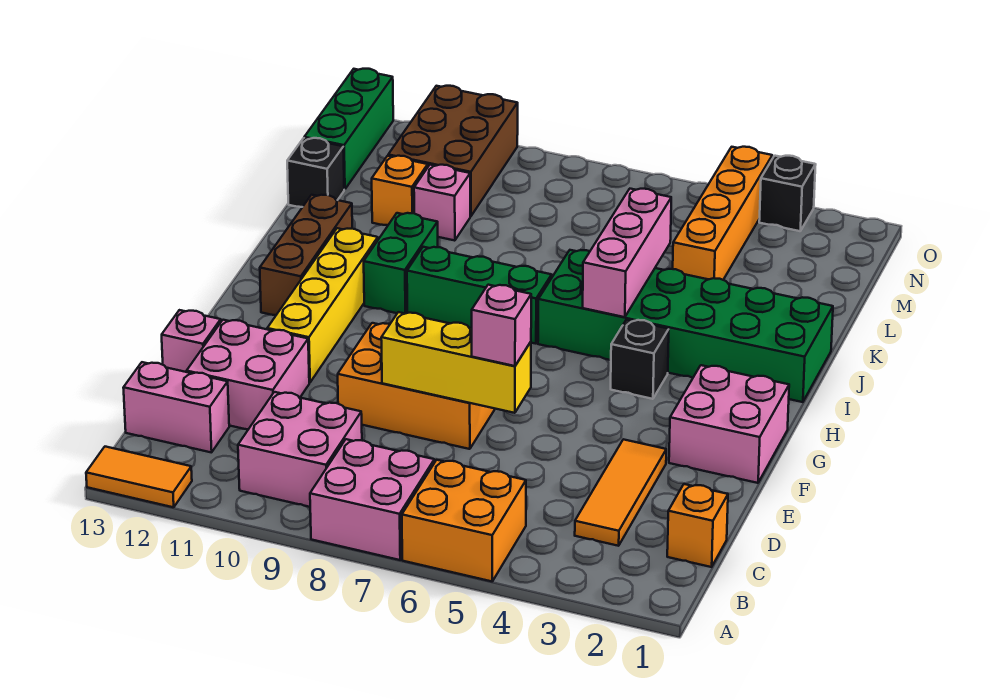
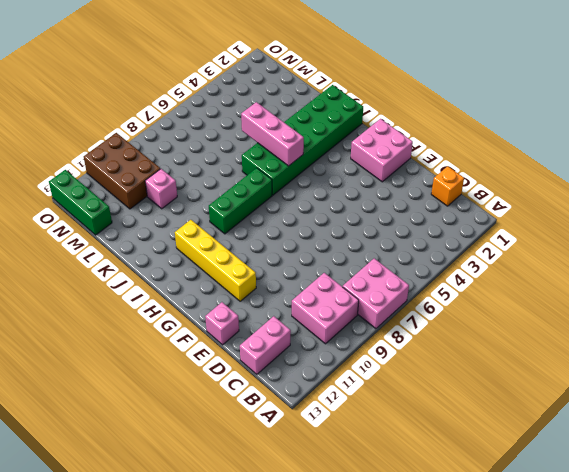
none -> orange 2x2 brick [402,460,526,581]
none -> orange 1x2 tile [86,447,192,507]
none -> orange 1x3 tile [575,439,666,546]

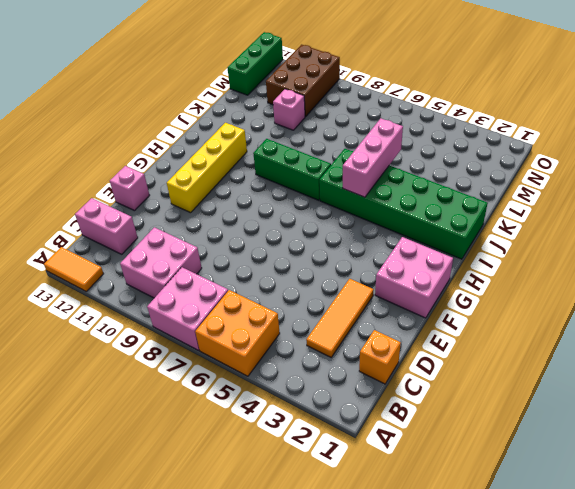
none -> pink 2x2 brick [187,320,309,429]
none -> orange 2x3 brick [338,323,495,449]
none -> black 1x1 brick [611,320,669,399]

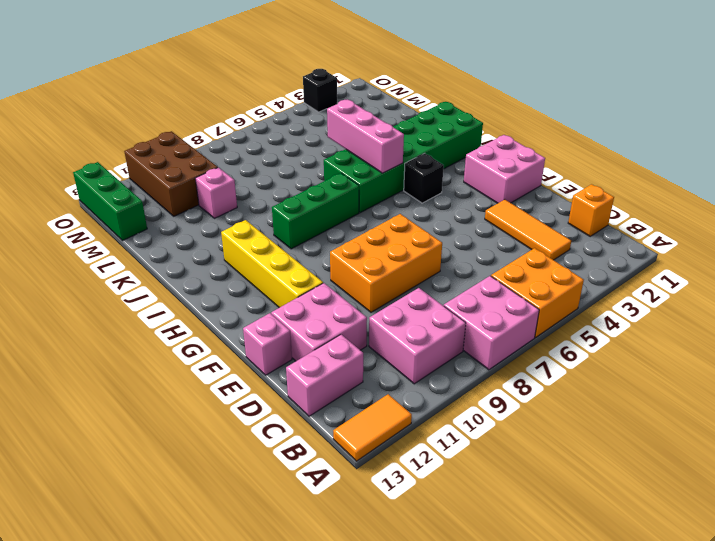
none -> brown 1x3 brick [260,195,352,315]
none -> green 1x2 brick [364,213,438,313]
none -> orange 1x4 brick [673,147,772,280]

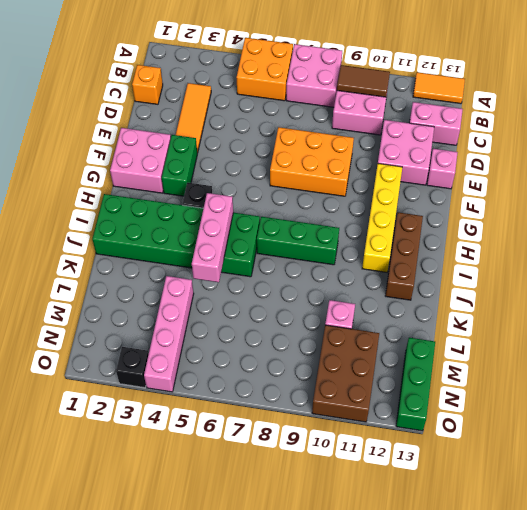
brown 1x2 tile [337,65,390,97] -> none
green 1x2 brick [162,135,197,196] -> green 1x2 brick moved to [364,213,438,313]
pink 1x4 brick [144,276,194,392] -> orange 1x4 brick [673,147,772,280]
none -> orange 1x1 brick [372,156,428,225]
none -> black 1x1 brick [287,138,344,207]
none -> yellow 1x3 brick [381,312,531,413]

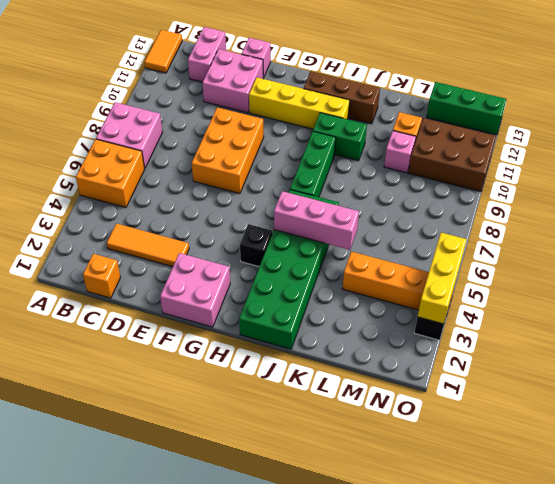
yellow 1x3 brick [418,233,467,324] -> yellow 1x3 brick moved to [381,312,531,413]
none -> pink 2x2 brick [238,392,362,507]
none -> black 1x1 brick [287,138,344,207]
none -> pink 1x1 brick [472,285,531,366]

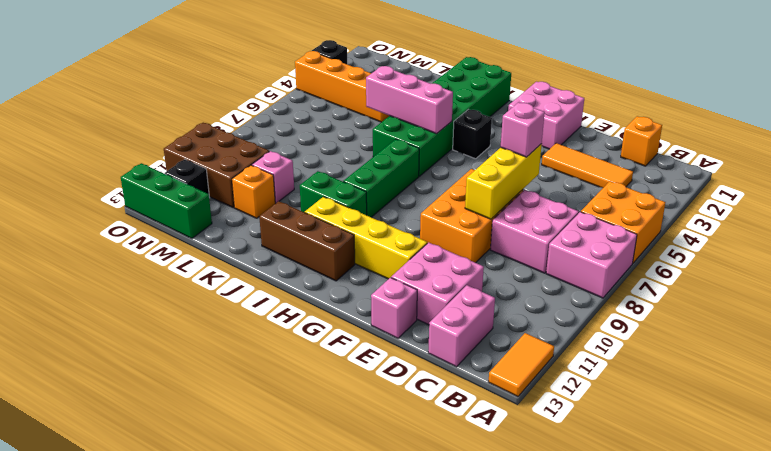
pink 2x2 brick [490,190,579,273] -> pink 2x2 brick moved to [238,392,362,507]
black 1x1 brick [165,159,210,198] -> black 1x1 brick moved to [287,138,344,207]

